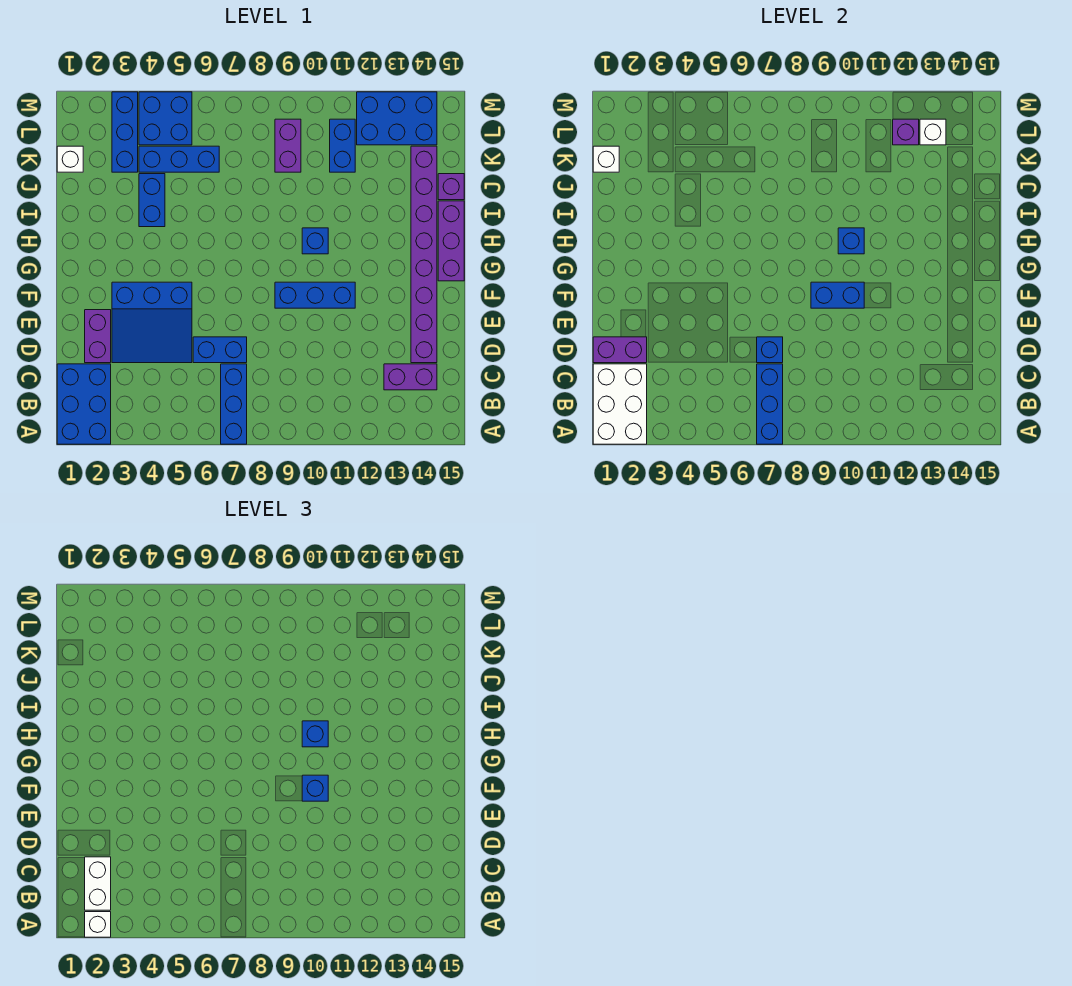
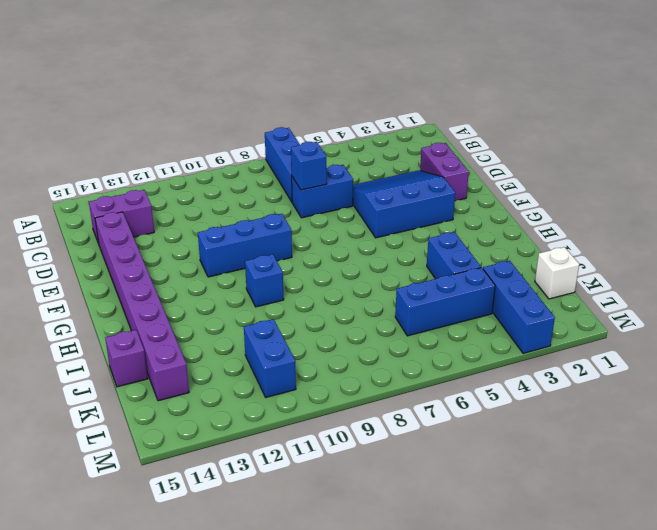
none -> blue 2x3 brick [57,364,111,444]
none -> purple 1x3 brick [438,201,464,281]
none -> purple 1x2 brick [275,119,301,172]
none -> blue 2x2 brick [139,92,192,145]

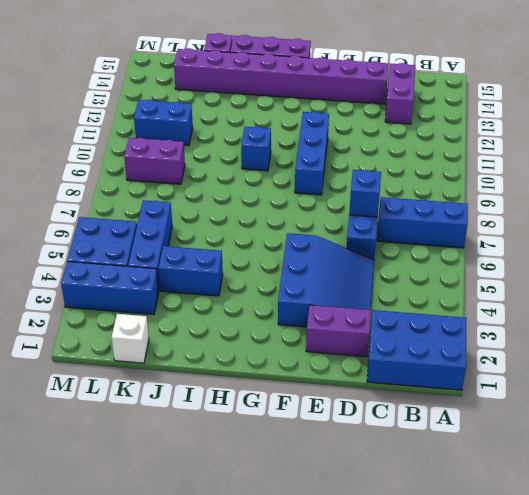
none -> blue 2x3 brick [357,92,437,145]
none -> white 2x3 brick [593,364,647,444]
none -> blue 1x3 brick [757,364,783,444]
none -> purple 1x2 brick [593,337,647,363]

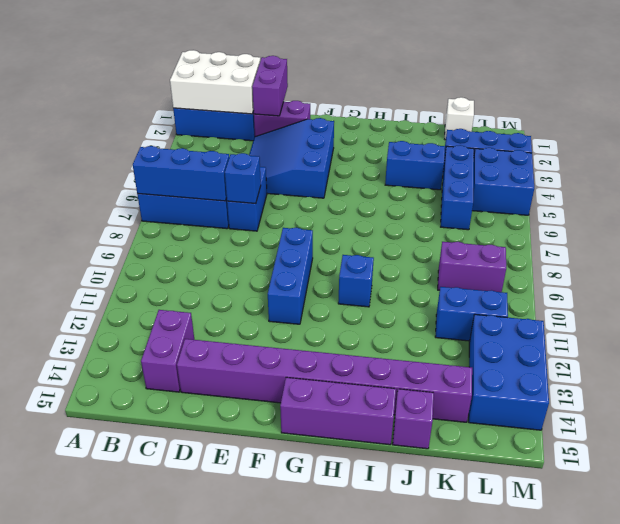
none -> blue 1x2 brick [811,282,864,308]
none -> blue 1x1 brick [838,228,864,254]
none -> white 1x1 brick [593,146,619,172]
none -> purple 1x1 brick [893,119,919,145]

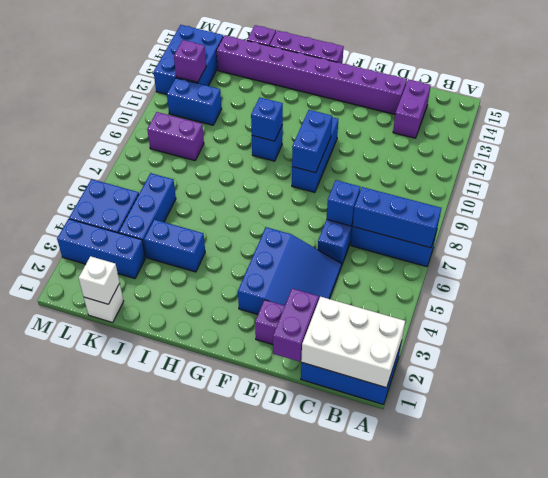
none -> white 1x1 brick [920,119,946,145]
none -> white 1x1 brick [85,912,111,937]
none -> white 1x2 brick [85,857,111,910]
none -> blue 1x1 brick [302,775,328,801]

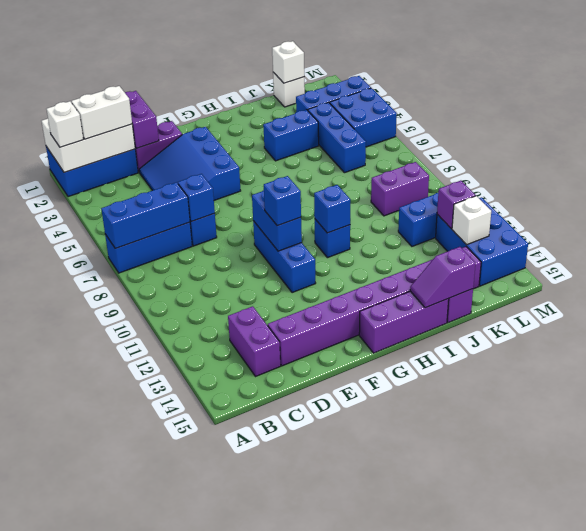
purple 1x2 slope [410,247,475,308] -> none
none -> blue 1x1 brick [302,721,328,747]

